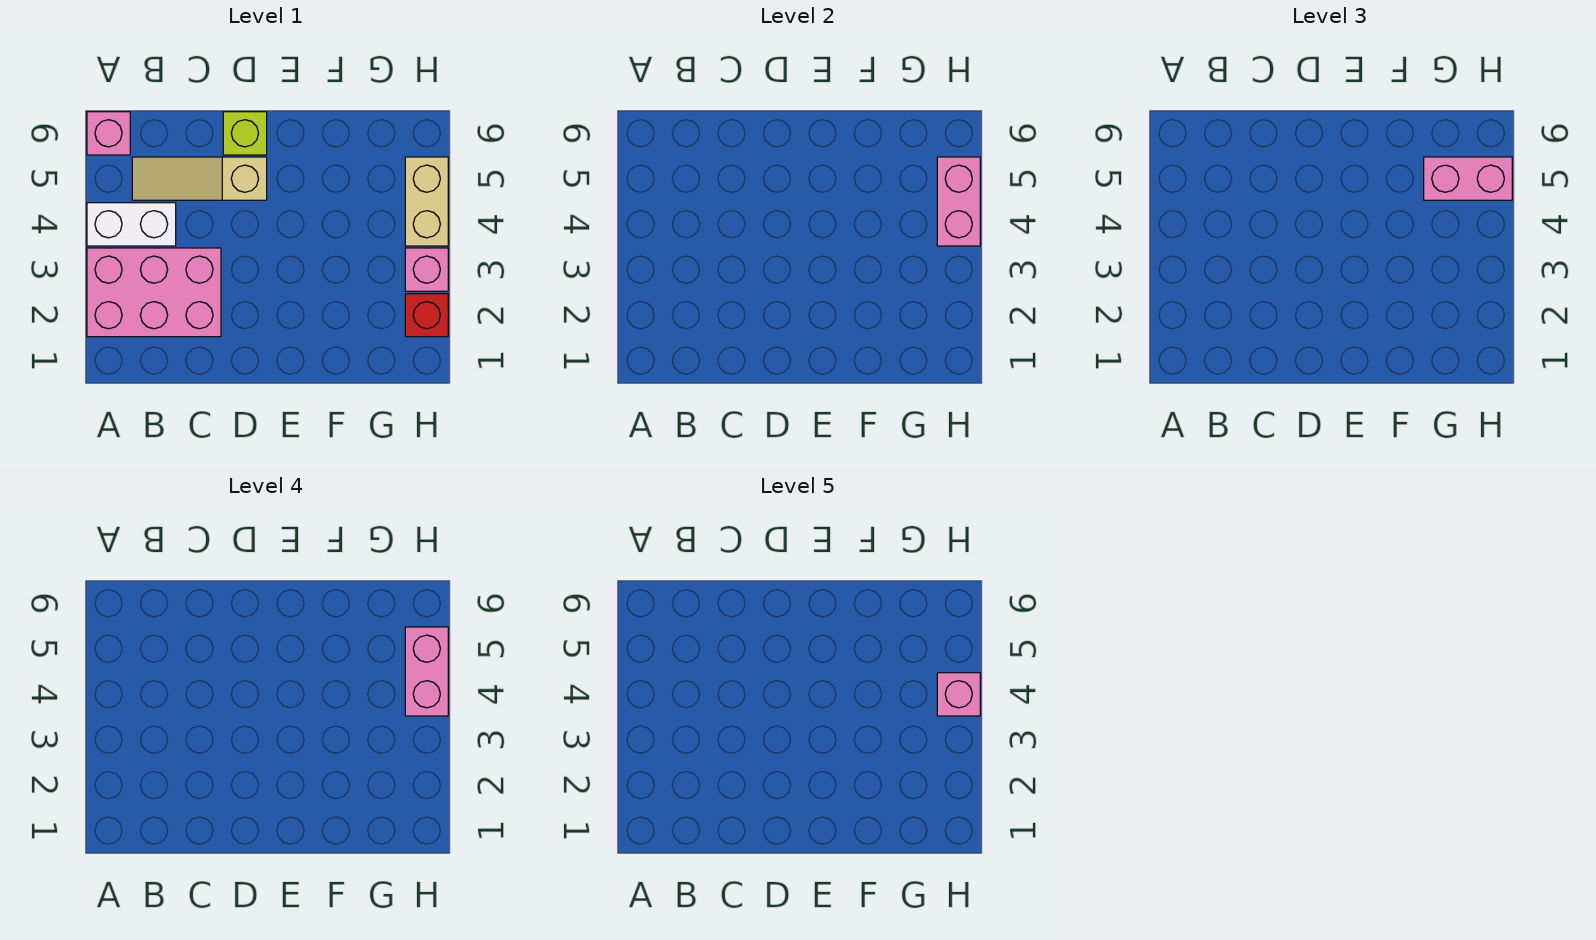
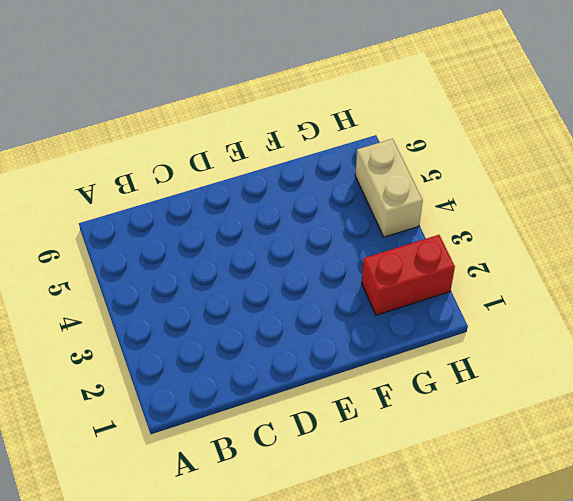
red 1x2 brick [362,235,455,315] -> red 1x1 brick [405,294,448,337]
none -> pink 2x3 brick [87,248,221,337]
none -> white 1x2 brick [87,203,176,246]
none -> pink 1x1 brick [87,112,130,155]

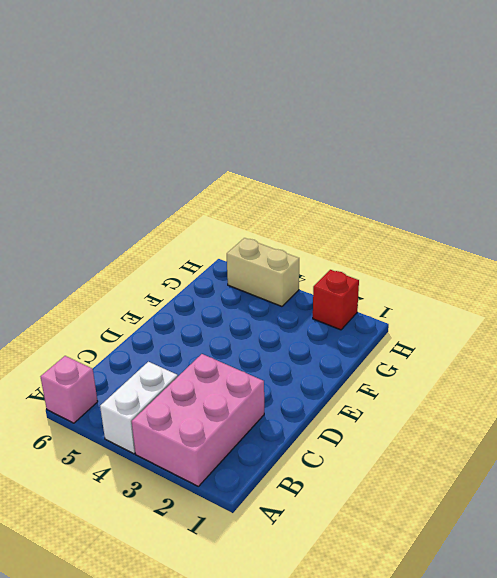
none -> tan 1x3 slope [132,157,267,200]
none -> lime 1x1 brick [223,112,267,155]
none -> pink 1x1 brick [405,248,448,291]

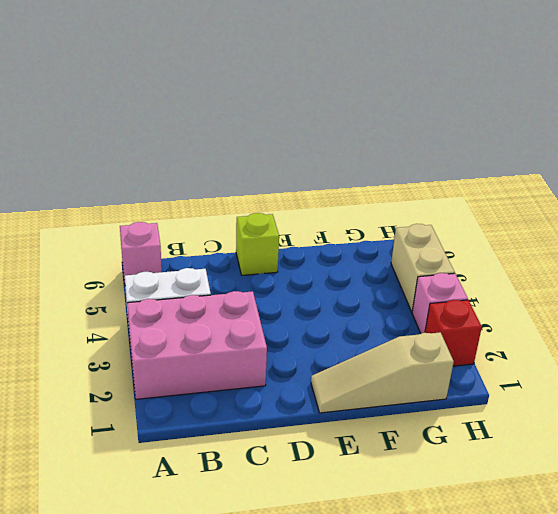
tan 1x3 slope [311,332,454,413] -> tan 1x3 slope moved to [132,157,267,200]
none -> pink 1x2 brick [937,157,980,246]
none -> pink 1x2 brick [1424,157,1512,200]
none -> pink 1x2 brick [405,627,448,716]

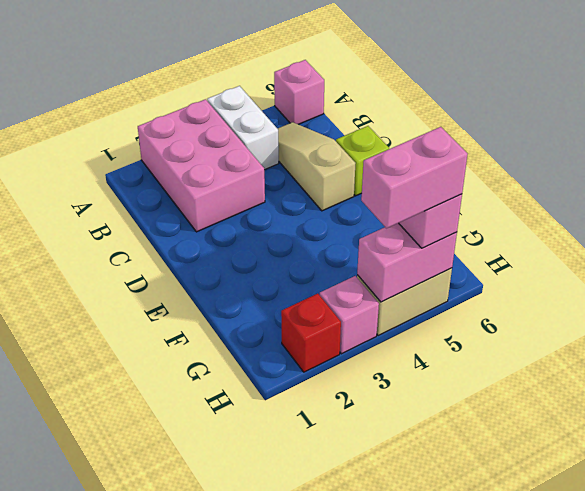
none -> pink 1x1 brick [937,673,980,716]

